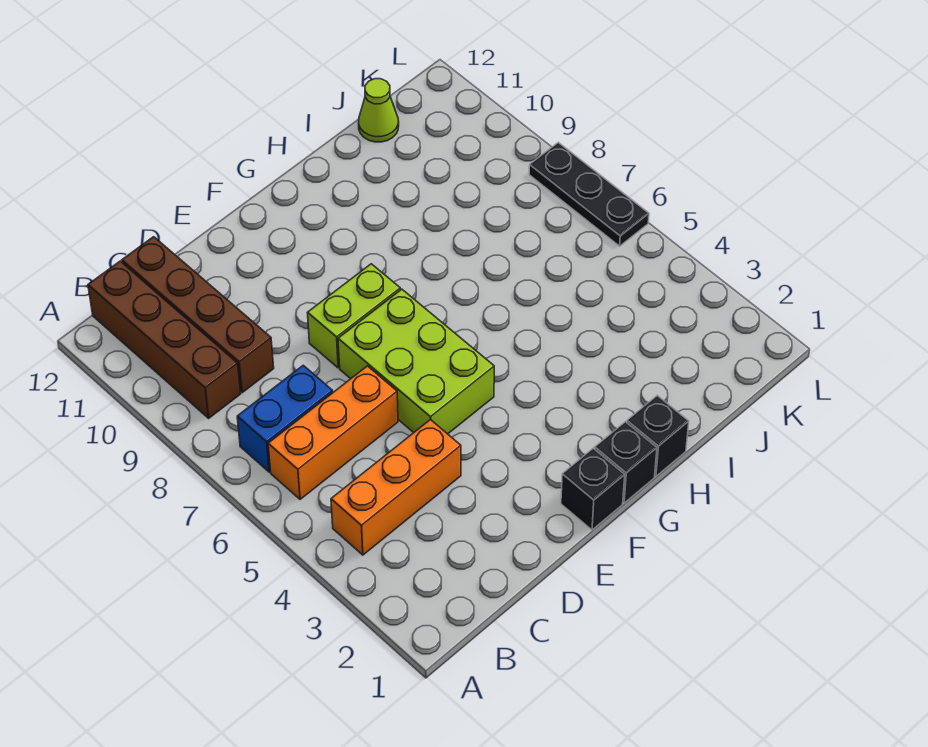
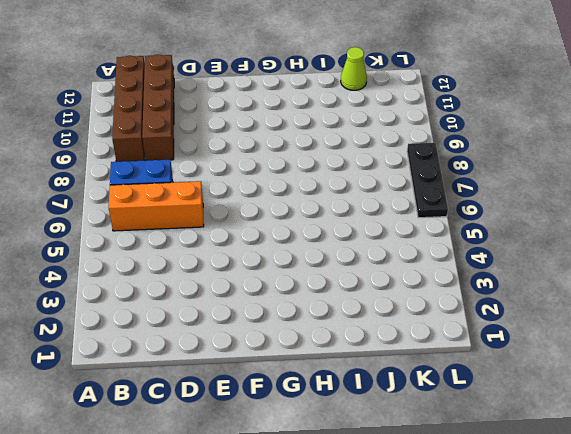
none -> orange 1x3 brick [331,419,461,555]
none -> lime 2x3 brick [338,289,494,434]
none -> lime 1x2 brick [308,264,400,368]

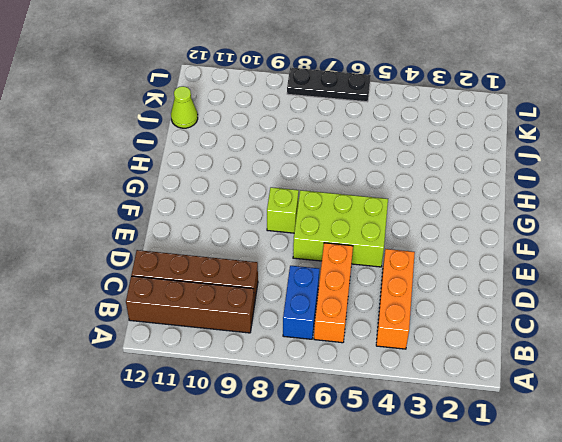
lime 1x1 brick [267,187,299,233] -> lime 1x2 brick [308,264,400,368]
none -> black 1x1 brick [561,448,625,530]
none -> black 1x1 brick [595,422,657,503]
none -> black 1x1 brick [627,395,689,476]

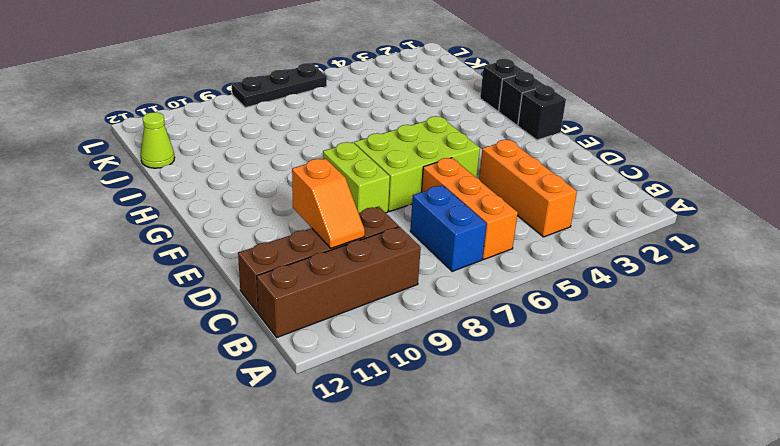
orange 1x2 slope [292,159,365,248] -> none

